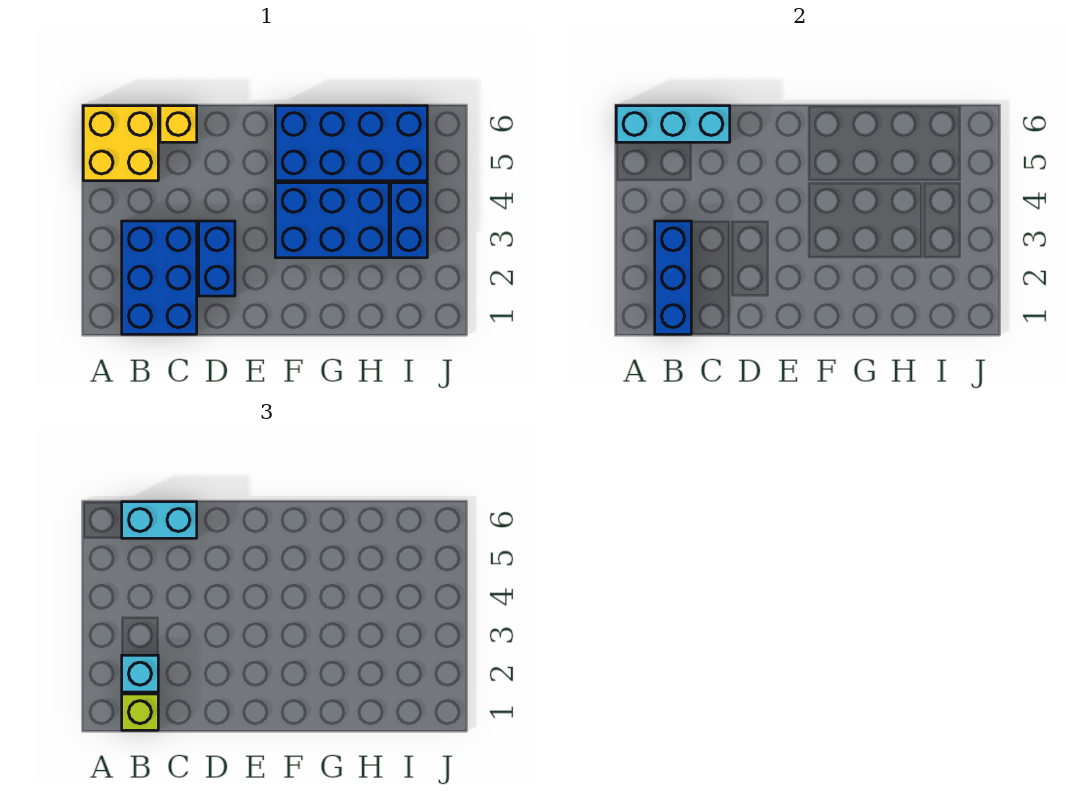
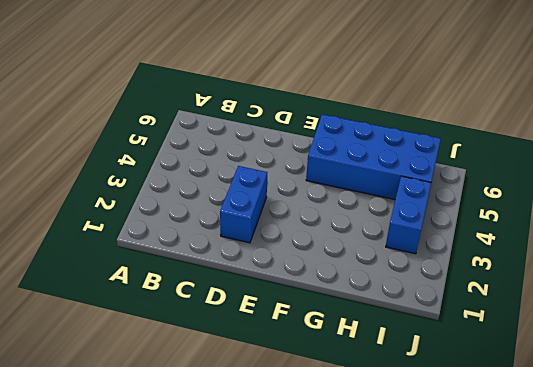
none -> yellow 2x2 brick [83,106,158,181]
none -> blue 2x3 brick [122,221,197,334]
none -> yellow 1x1 brick [160,106,197,142]

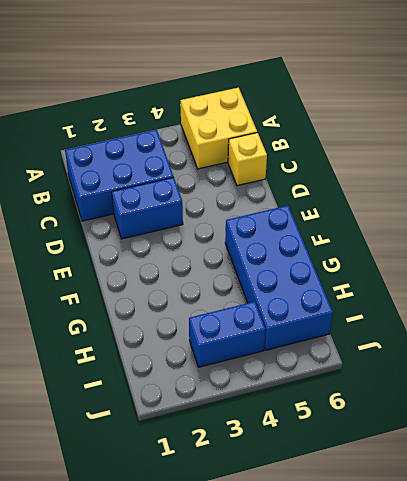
none -> blue 2x3 brick [275,183,389,258]
none -> cyan 1x3 brick [616,106,730,142]
none -> blue 1x3 brick [655,221,691,334]

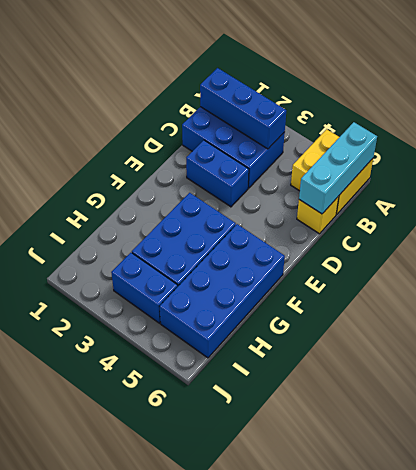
none -> lime 1x1 brick [122,694,158,730]
none -> cyan 1x1 brick [122,655,158,692]
none -> cyan 1x2 brick [122,502,197,538]

